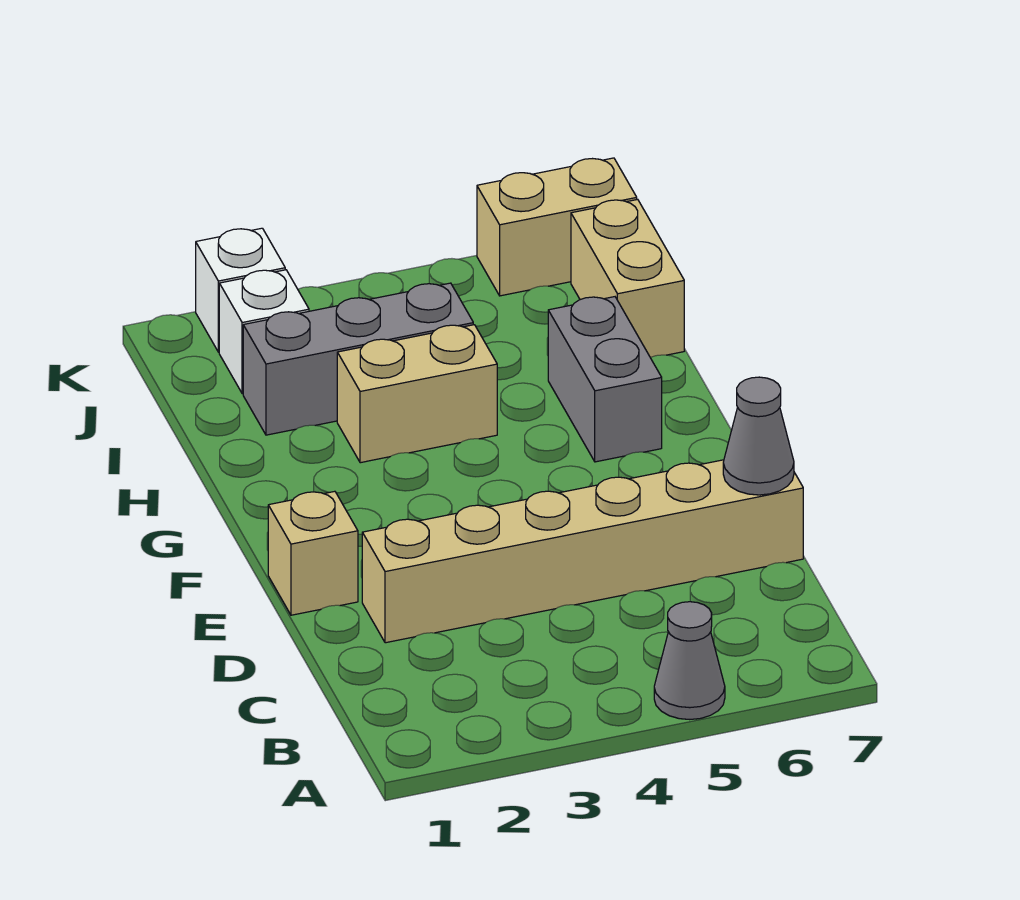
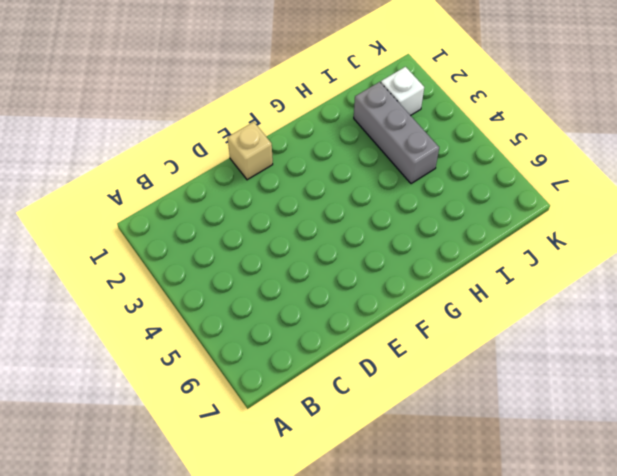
none -> grey 1x1 cone [654,602,725,720]
none -> tan 1x6 brick [362,460,803,643]

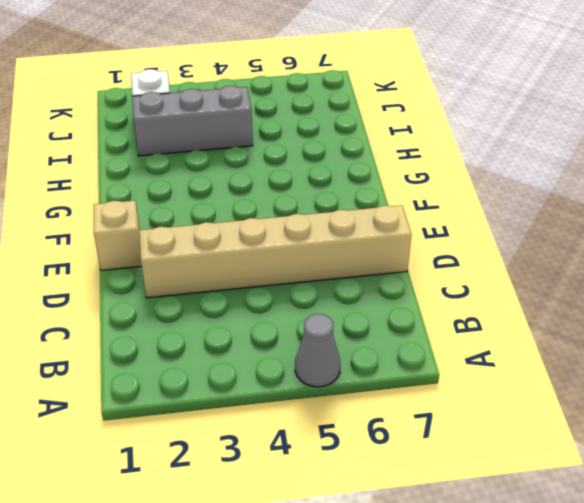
none -> grey 1x2 brick [548,297,662,462]
none -> tan 1x2 brick [337,325,497,463]

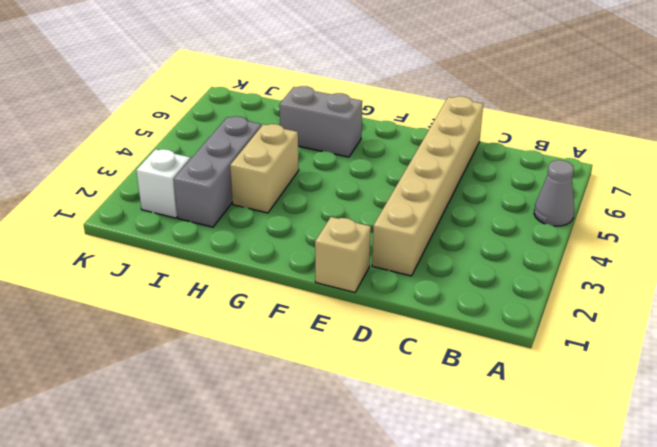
none -> tan 1x2 brick [571,199,684,357]
none -> white 1x1 brick [196,228,285,352]

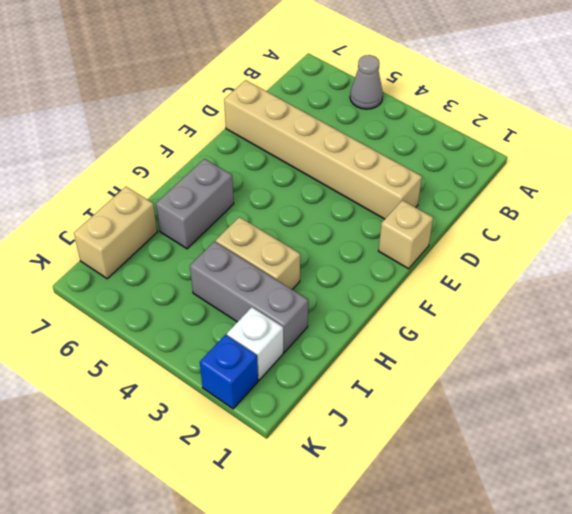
blue 1x1 brick [200,335,258,409] -> white 1x1 brick [196,228,285,352]
none -> tan 1x2 brick [477,158,637,296]
none -> grey 1x1 cone [723,377,794,495]

